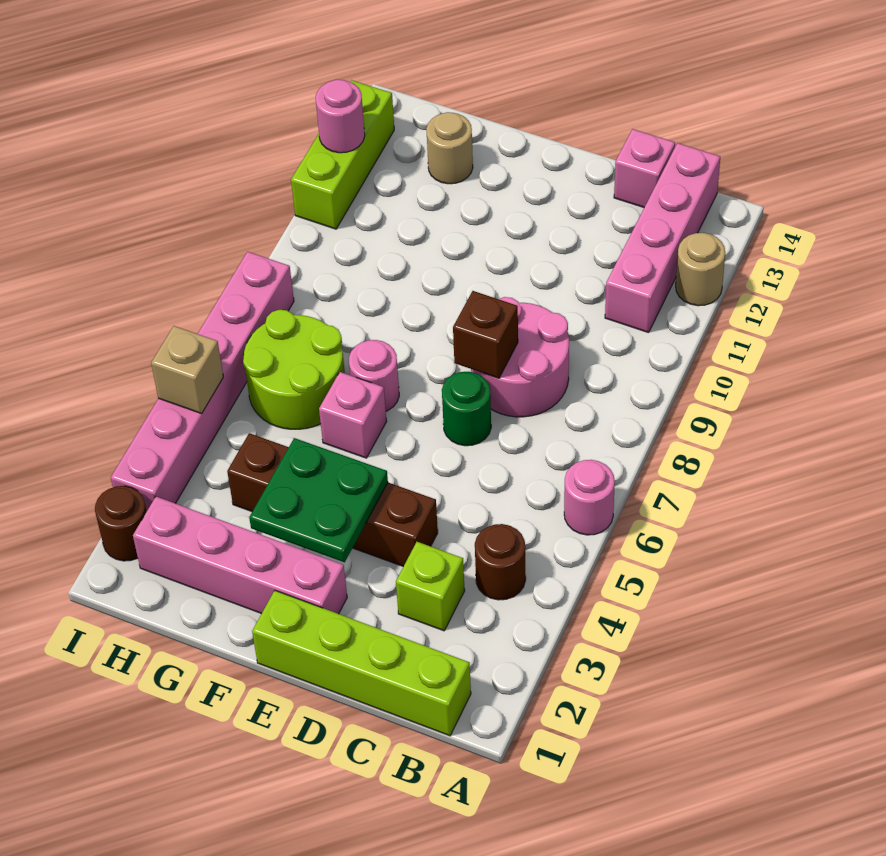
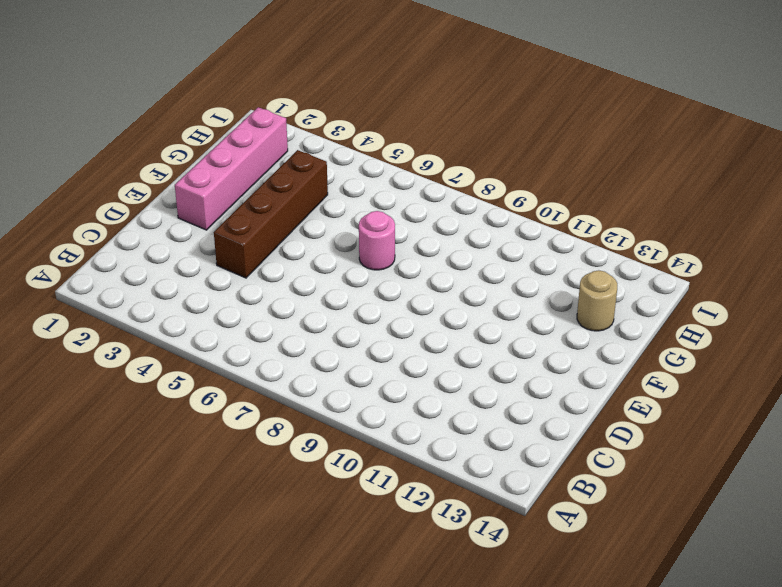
none -> pink 1x1 round brick [564,460,615,535]
none -> tan 1x1 round brick [676,233,725,306]
none -> lime 1x4 brick [252,591,471,736]

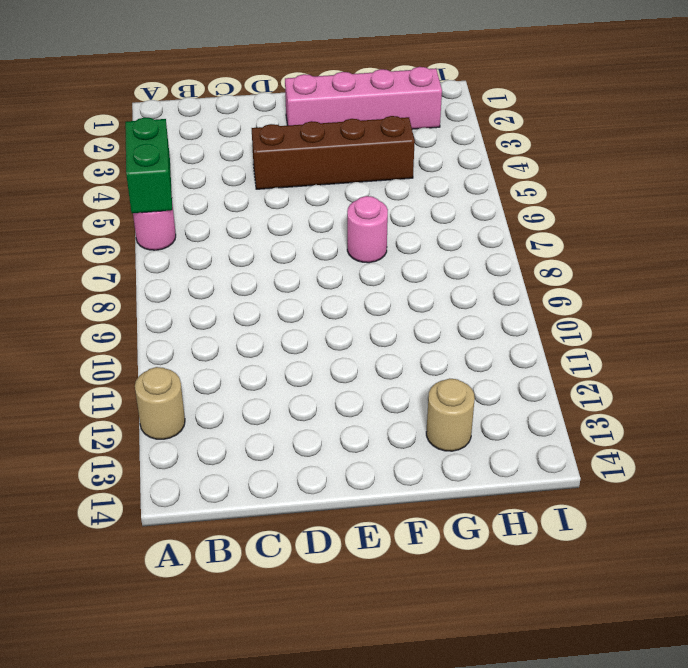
green 1x2 brick [125,117,172,213] -> none
none -> lime 1x4 brick [252,591,471,736]
none -> brown 1x1 round brick [475,524,526,600]
none -> pink 1x4 brick [605,143,720,333]

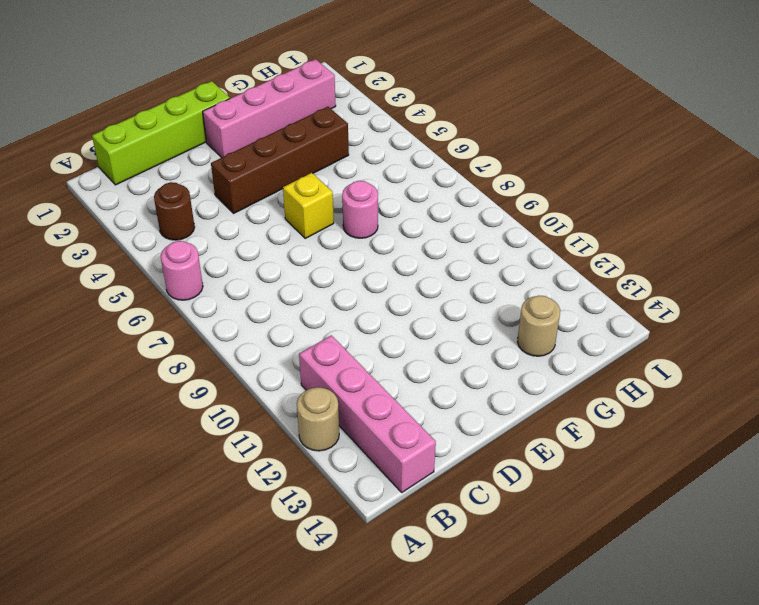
yellow 1x1 brick [283,173,334,238] -> none
none -> lime 1x1 brick [396,542,465,631]
none -> pink 2x2 round brick [471,297,569,417]
none -> pink 1x1 brick [614,129,675,207]

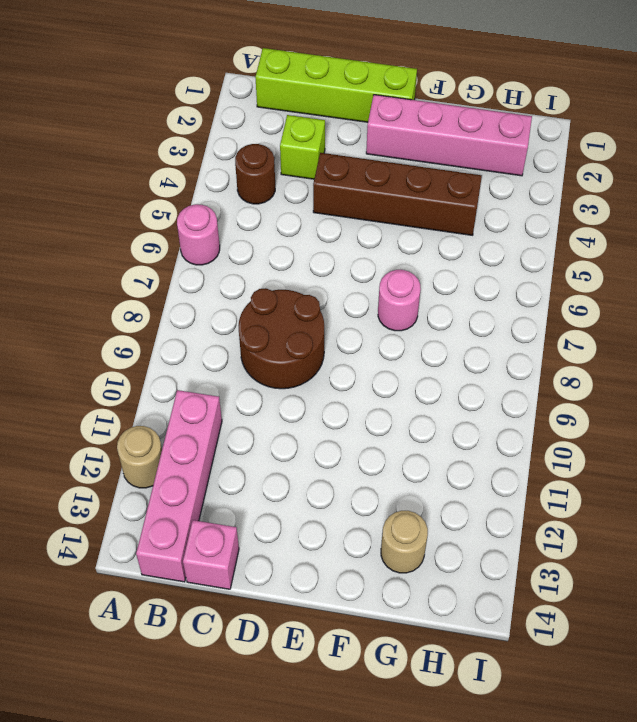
brown 2x2 round brick [238,288,324,389] -> pink 2x2 round brick [471,297,569,417]
none -> green 1x1 round brick [442,372,491,446]
none -> pink 1x1 brick [319,372,387,458]
none -> lime 2x2 round brick [243,310,345,429]

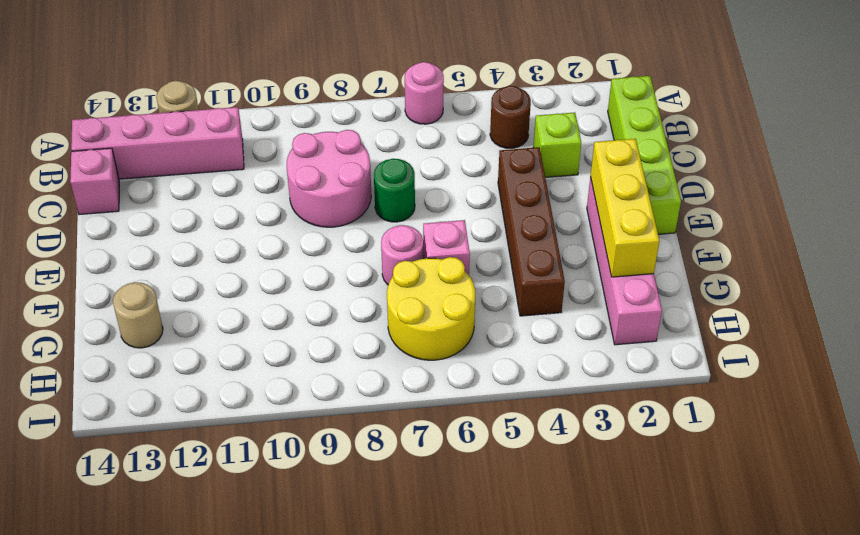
yellow 1x3 brick [590,139,659,277] -> none
yellow 2x2 round brick [387,257,475,360] -> lime 2x2 round brick [243,310,345,429]
none -> brown 1x1 round brick [95,486,147,561]
none -> pink 1x6 brick [111,252,294,511]
none -> lime 1x3 brick [291,80,394,229]

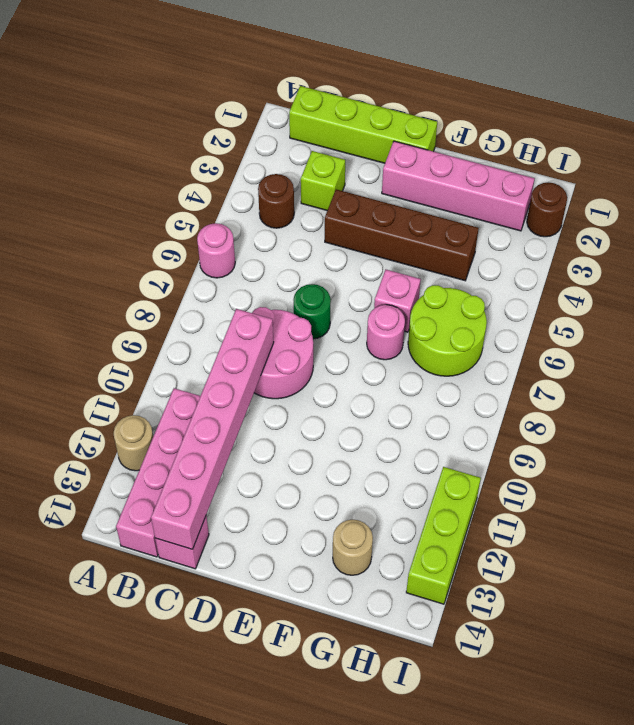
pink 1x6 brick [151,309,274,549] -> pink 1x6 brick moved to [111,252,294,511]
none -> brown 1x1 brick [453,291,518,378]
none -> green 2x2 plate [249,438,388,562]
none -> tan 1x1 brick [151,326,223,414]

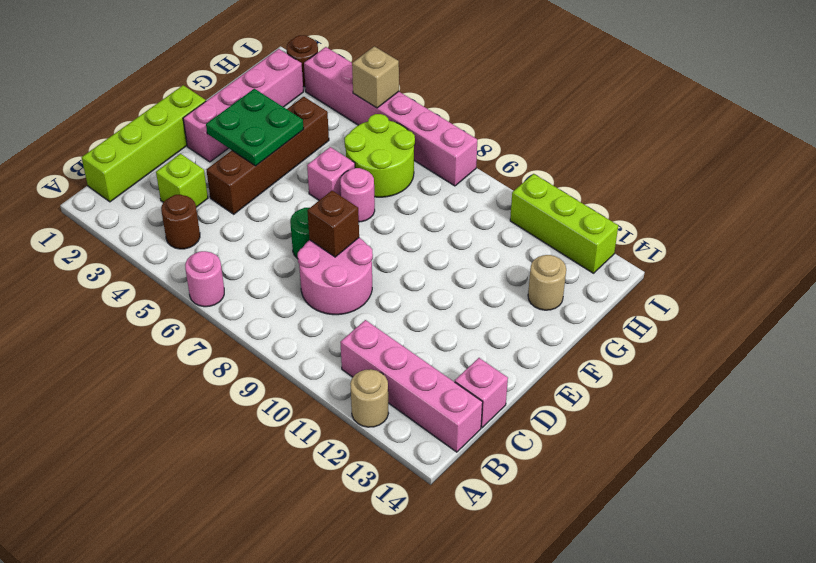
none -> pink 1x1 round brick [316,80,365,153]

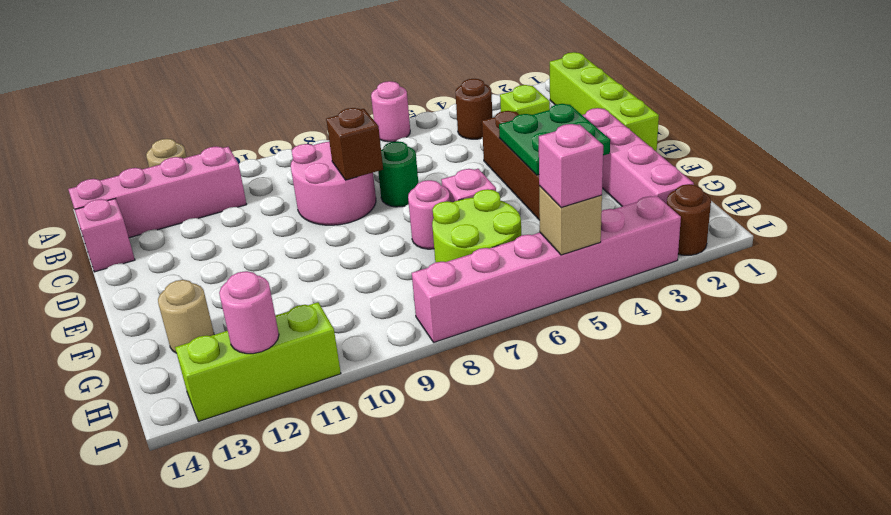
pink 1x1 brick [539,124,603,208] -> none

